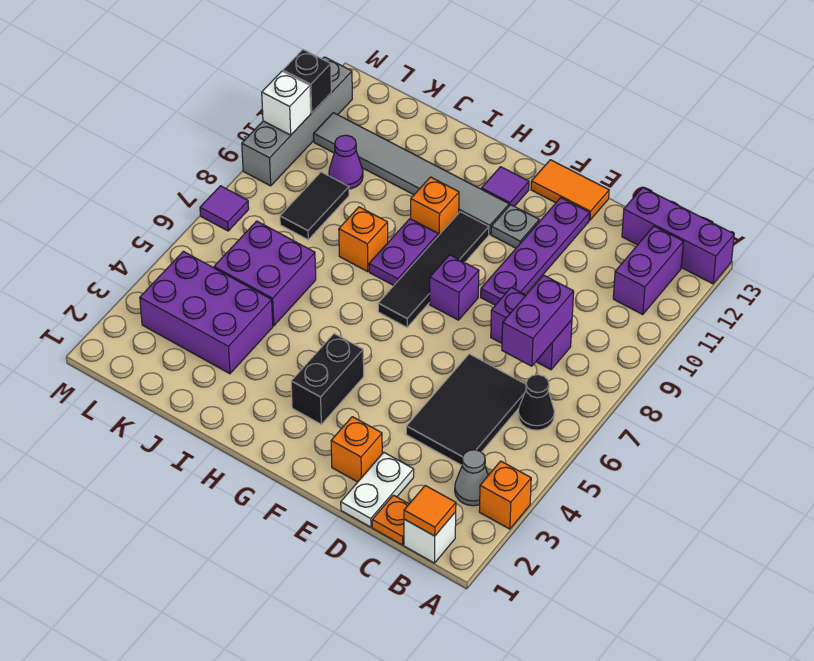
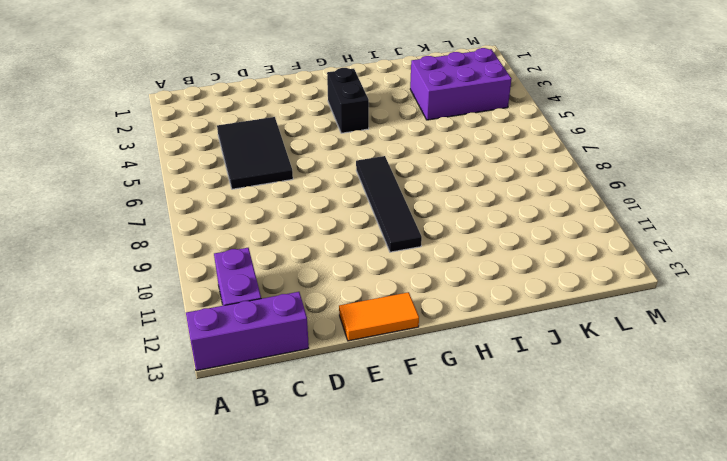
none -> orange 1x1 brick [479,461,531,529]
none -> white 1x1 brick [404,512,456,563]
none -> grey 1x1 cone [455,450,488,506]
none -> black 1x1 cone [518,375,554,430]

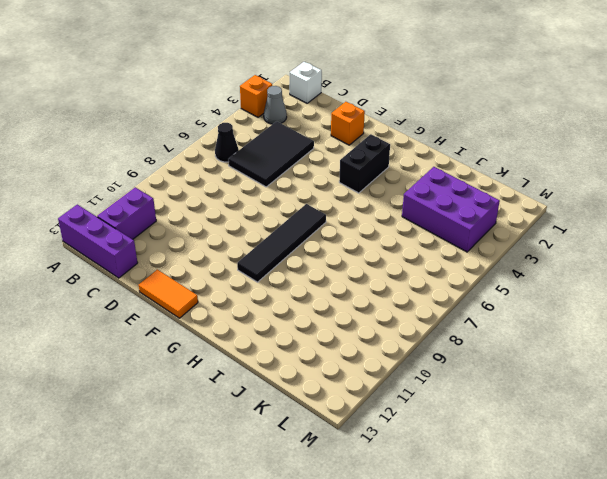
none -> orange 1x1 plate [372,495,409,545]
none -> purple 1x2 brick [491,287,572,370]
none -> white 1x2 plate [341,453,414,527]
none -> purple 1x4 plate [481,198,590,305]

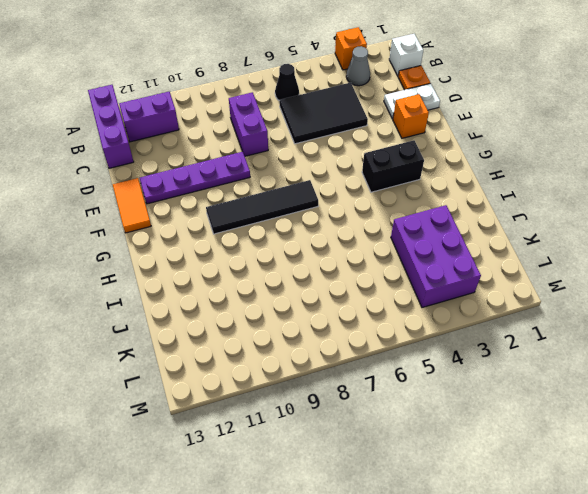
none -> purple 1x1 brick [430,255,479,320]
none -> grey 1x1 plate [491,205,539,248]
none -> grey 1x6 tile [314,113,509,234]
none -> purple 1x1 tile [481,167,529,206]

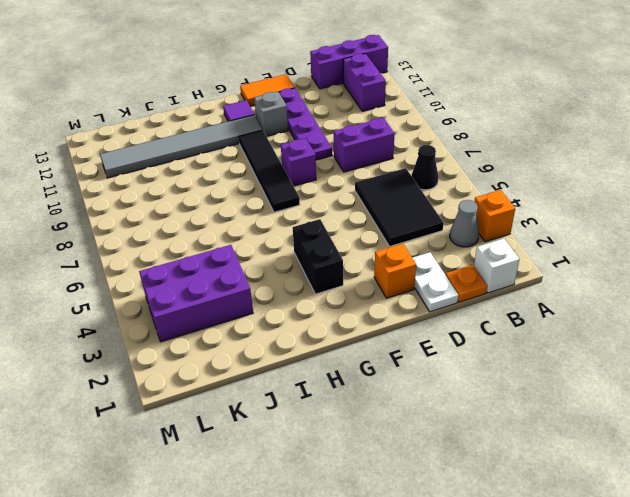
grey 1x1 brick [254,91,288,136] -> grey 1x1 plate [491,205,539,248]
none -> purple 1x2 plate [369,219,438,286]
none -> orange 1x1 brick [411,177,459,236]
none -> orange 1x1 brick [339,207,388,271]
none -> purple 2x2 brick [214,221,316,326]

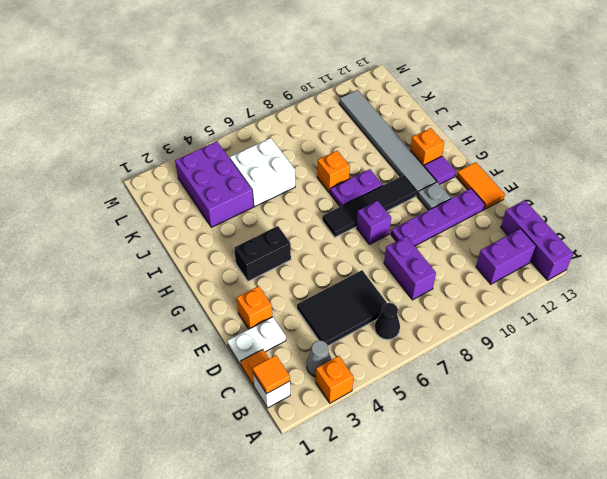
orange 1x1 brick [410,128,444,166] -> orange 1x1 brick moved to [411,177,459,236]
white 2x2 brick [230,138,295,207] -> purple 2x2 brick [214,221,316,326]
none -> black 1x2 tile [280,172,349,240]
none -> purple 1x1 cone [329,135,363,189]
none -> purple 1x1 tile [200,186,249,231]
none -> grey 1x4 brick [242,57,352,186]

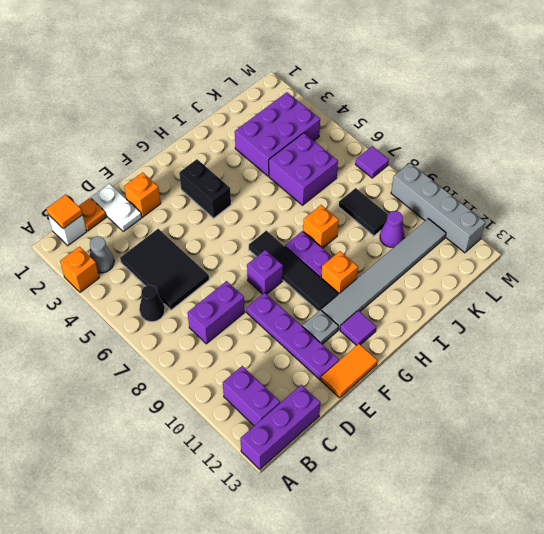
none -> purple 1x2 brick [502,275,574,366]
none -> white 1x1 brick [262,71,311,135]
none -> black 1x1 brick [283,50,331,113]

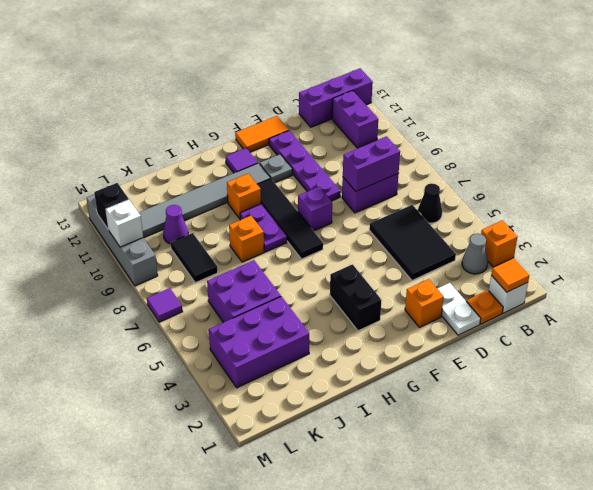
purple 1x2 brick [343,136,400,191] -> purple 1x2 brick turned to [502,275,574,366]

